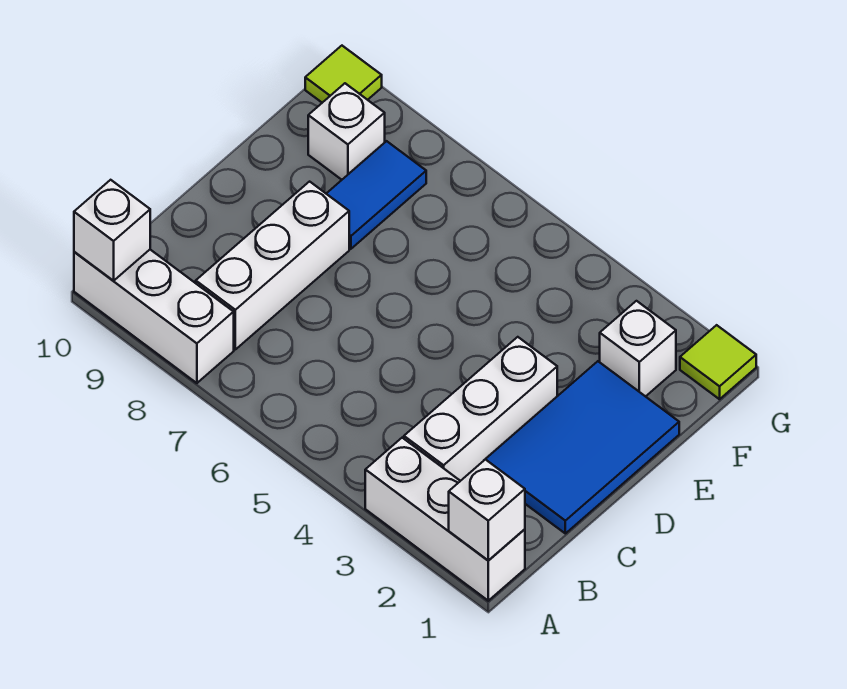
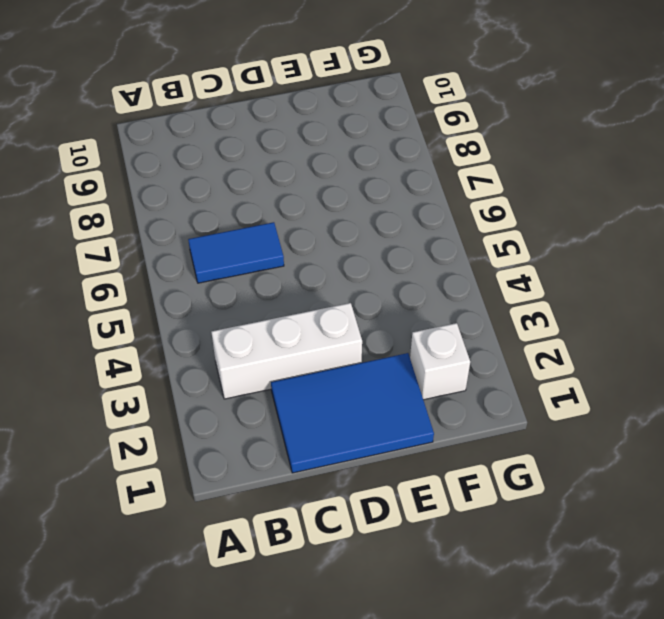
blue 1x2 tile [188,222,284,283] -> blue 1x2 tile moved to [326,141,426,249]
none -> white 1x3 brick [365,438,525,601]
none -> white 1x3 brick [74,250,234,383]
none -> white 1x3 brick [196,182,349,349]

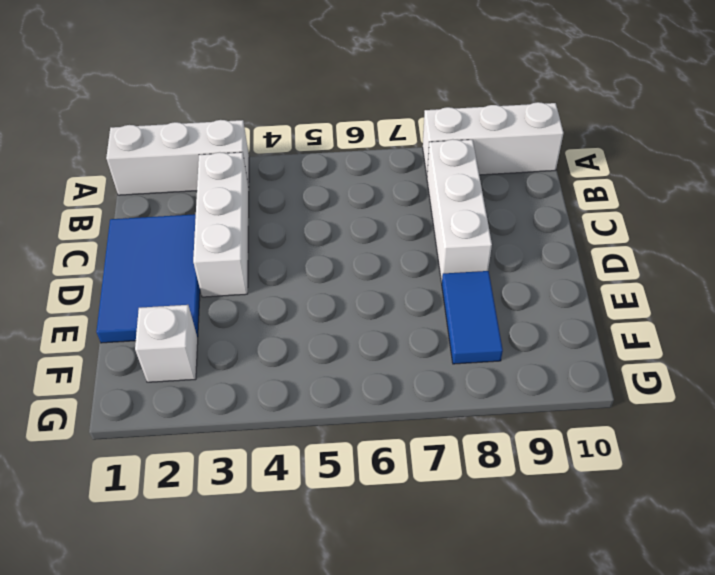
none -> white 1x1 brick [308,83,385,180]
none -> lime 1x1 tile [680,325,756,399]
none -> lime 1x1 tile [305,46,382,103]

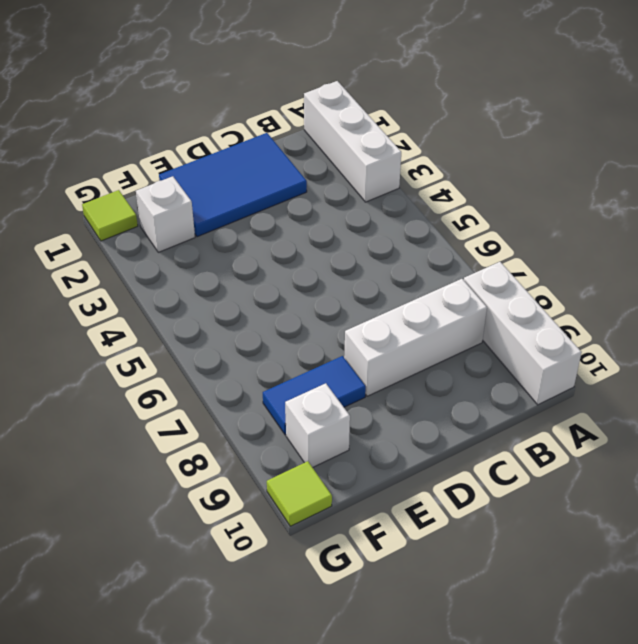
none -> white 1x3 brick [404,337,557,481]
none -> white 1x1 brick [449,459,525,561]
none -> white 1x1 brick [74,180,150,281]

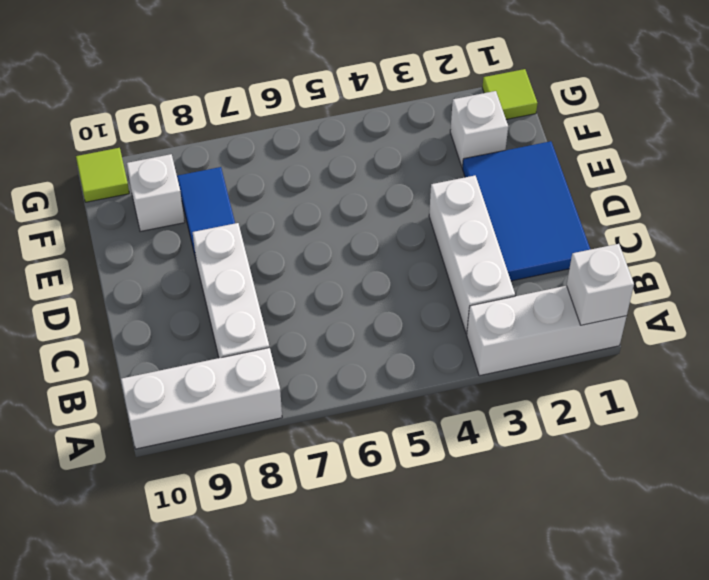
none -> white 1x1 brick [74,180,150,281]

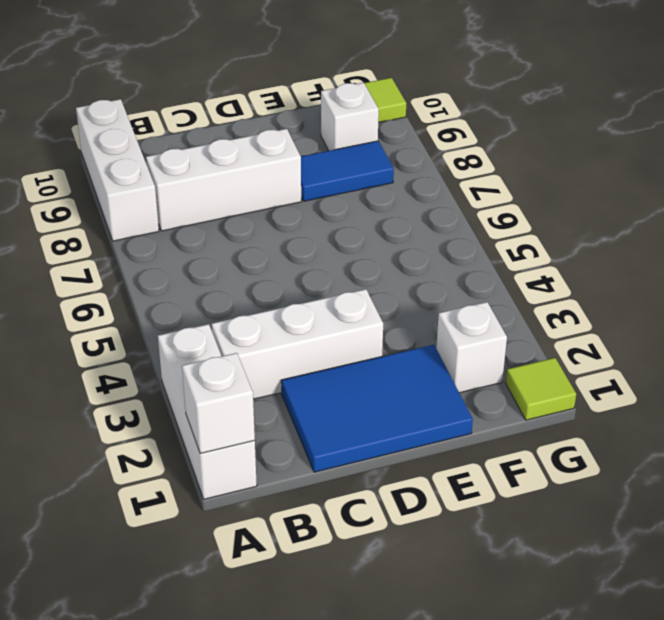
none -> white 1x1 brick [74,180,150,281]

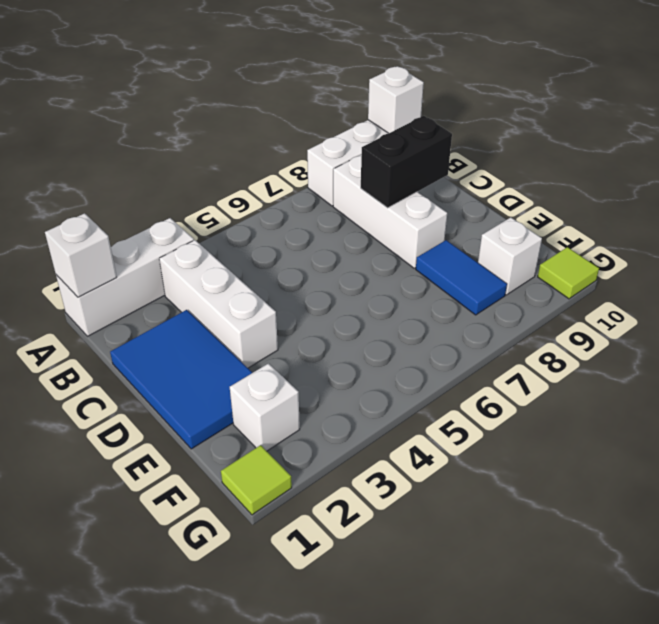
black 1x2 brick [361,116,452,208] -> none

